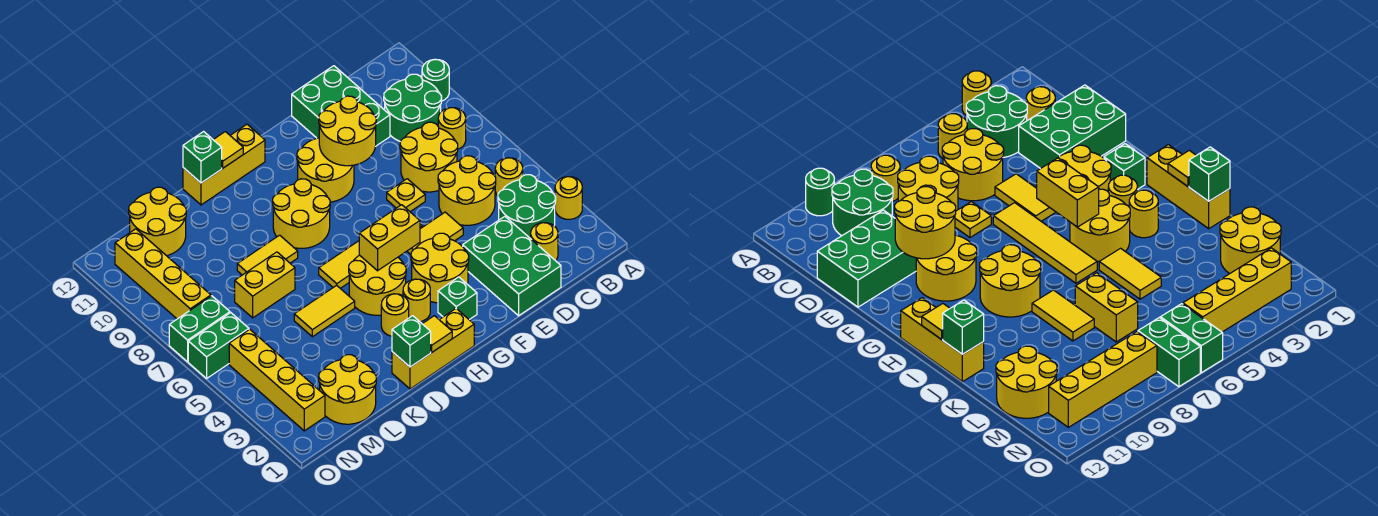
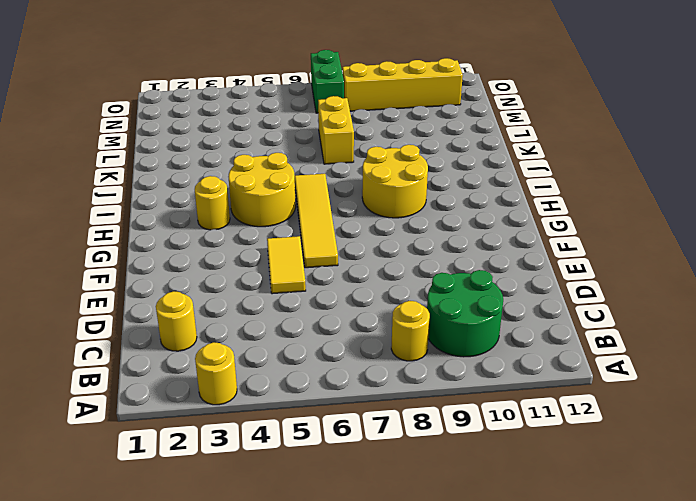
none -> green 1x1 round brick [422,59,449,101]
none -> green 2x2 round brick [498,175,556,239]
none -> yellow 1x1 round brick [495,158,523,196]
none -> yellow 2x2 round brick [438,156,496,225]

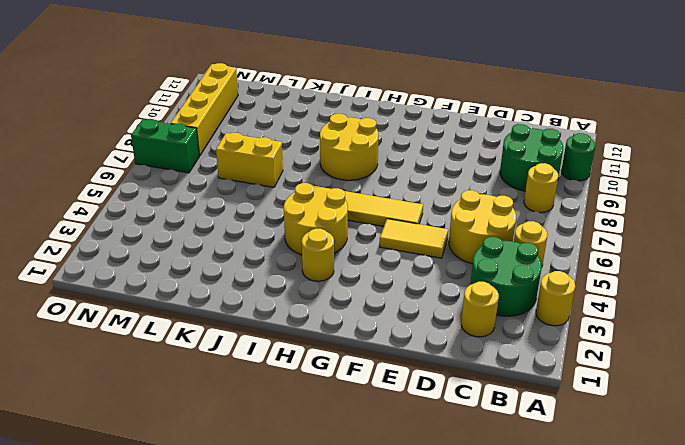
none -> yellow 2x2 round brick [400,122,458,192]
none -> green 2x3 brick [463,216,561,316]
none -> green 2x3 brick [292,66,390,146]
none -> yellow 1x1 plate [387,179,425,212]

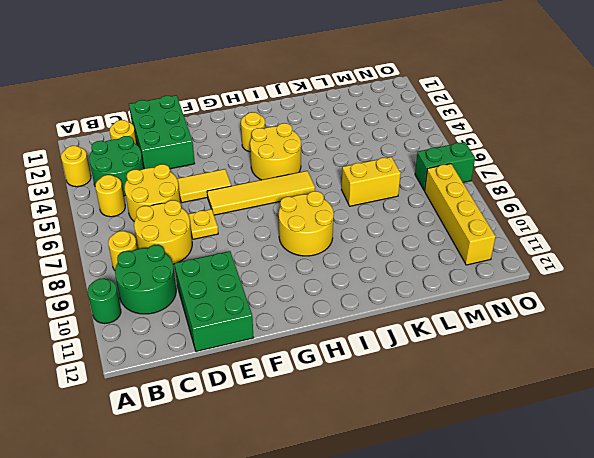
none -> yellow 2x2 round brick [411,233,469,303]
none -> yellow 2x2 round brick [297,138,354,202]
none -> green 1x1 brick [438,277,477,320]
none -> yellow 1x3 brick [392,309,474,389]

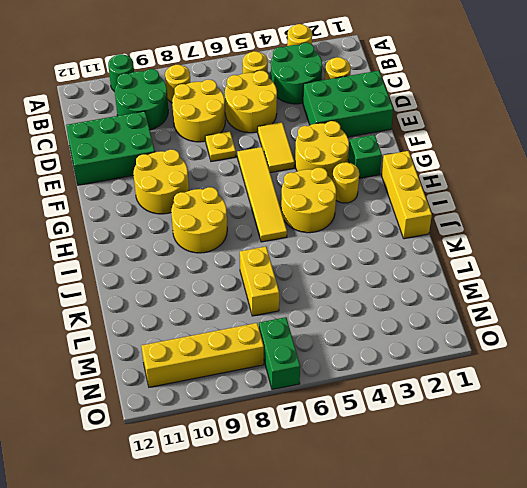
none -> yellow 1x3 brick [183,124,265,205]
none -> yellow 1x1 round brick [381,294,409,336]
none -> yellow 1x2 tile [294,285,355,337]
none -> yellow 1x2 tile [237,235,298,275]

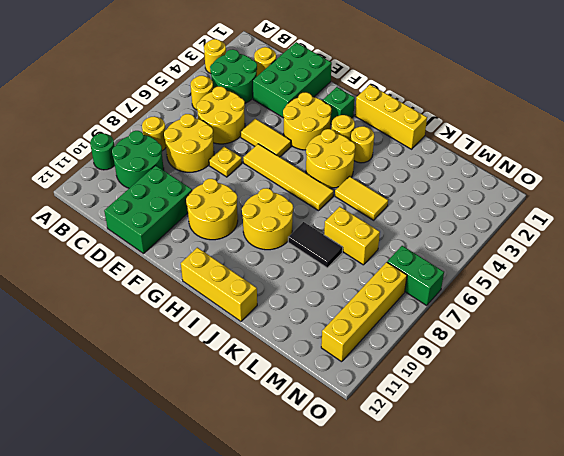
black 1x2 tile [288,222,343,268] -> yellow 1x2 tile [237,235,298,275]
none -> yellow 2x2 round brick [319,355,376,424]
none -> yellow 2x2 round brick [129,187,186,256]
none -> yellow 1x4 brick [229,329,325,431]
none -> green 1x2 brick [188,313,249,378]

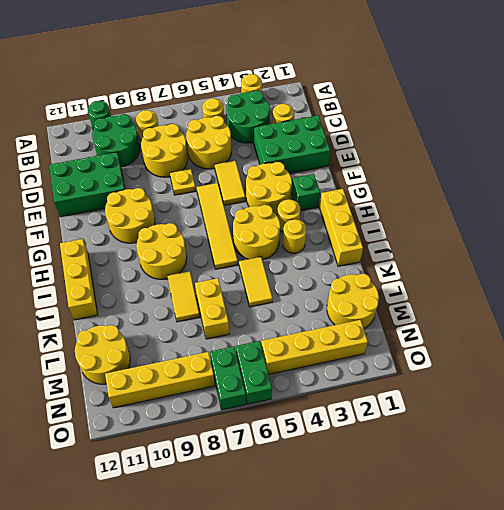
none -> yellow 2x2 round brick [319,96,376,166]
none -> yellow 1x2 brick [359,205,420,271]
none -> yellow 1x1 tile [423,316,452,352]
none -> yellow 1x1 tile [213,132,243,168]

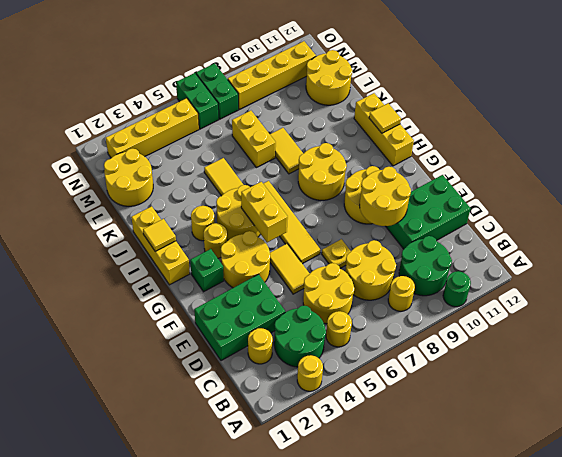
none -> green 1x1 brick [392,316,431,367]
none -> green 1x1 brick [183,132,222,183]

